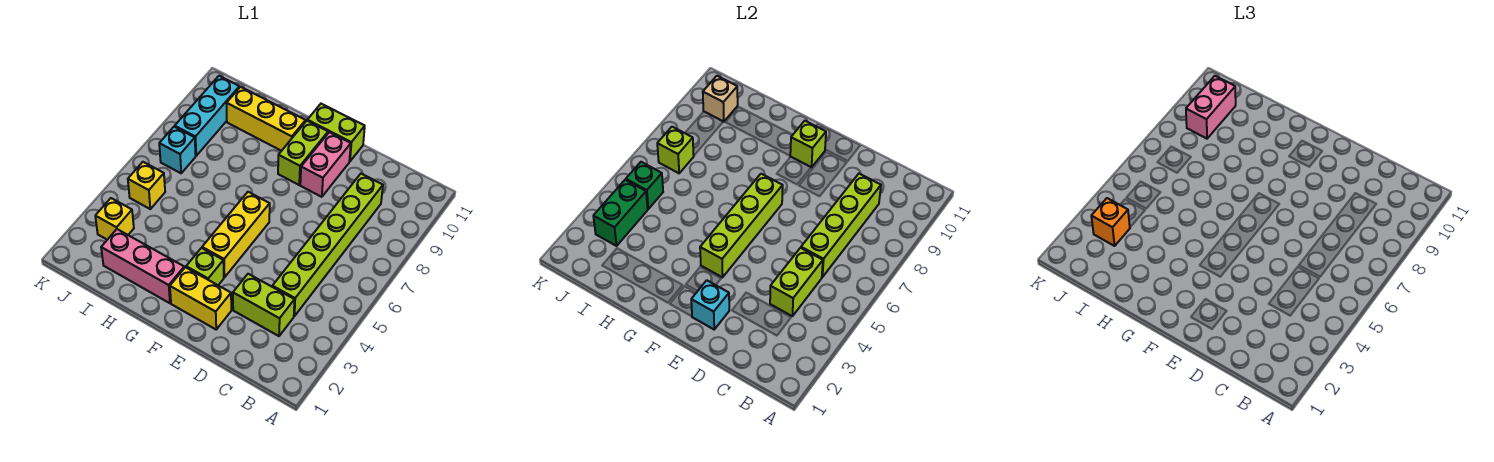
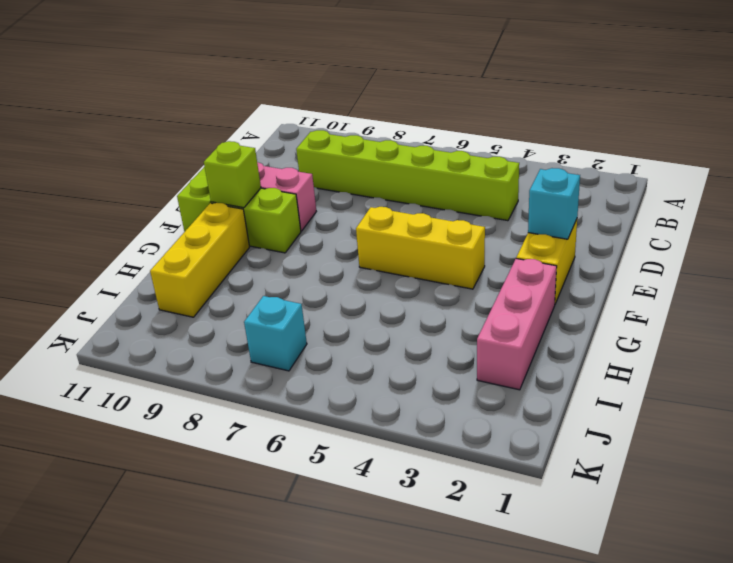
none -> lime 1x2 brick [233,274,294,336]
none -> lime 1x1 brick [186,248,224,285]
none -> yellow 1x1 brick [95,198,134,240]

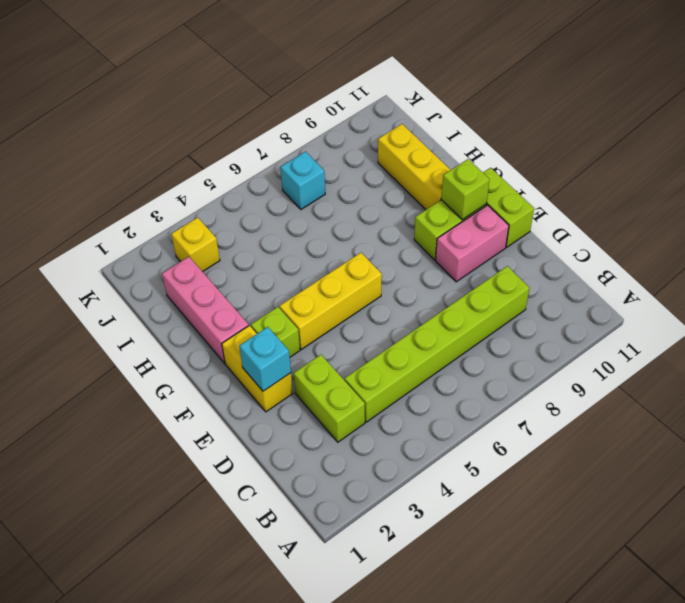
none -> yellow 1x1 brick [128,162,165,209]
none -> cyan 1x3 brick [175,76,239,156]
none -> lime 1x2 brick [770,248,823,316]

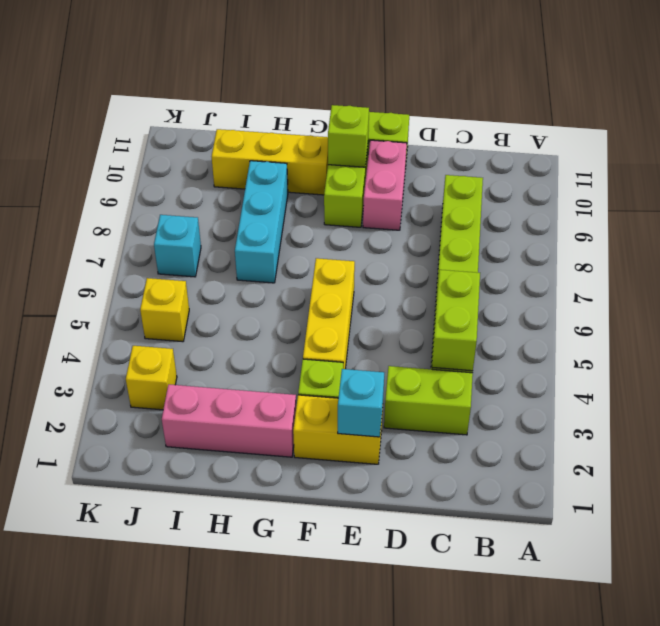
cyan 1x3 brick [235,161,288,283] -> cyan 1x3 brick moved to [175,76,239,156]
none -> lime 1x4 brick [801,174,881,277]
none -> lime 1x4 brick [700,174,783,277]
none -> green 1x2 brick [593,180,648,246]

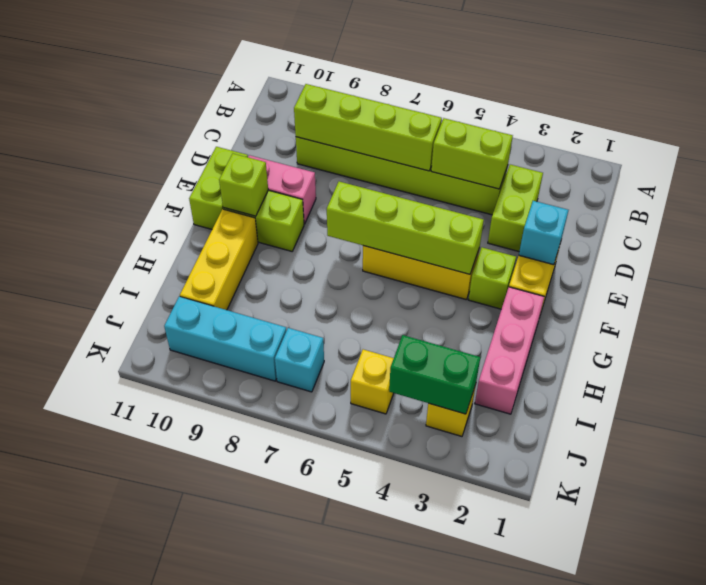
none -> green 1x1 brick [626,162,663,209]
none -> lime 1x1 brick [657,127,694,173]
none -> tan 1x1 brick [703,76,738,122]

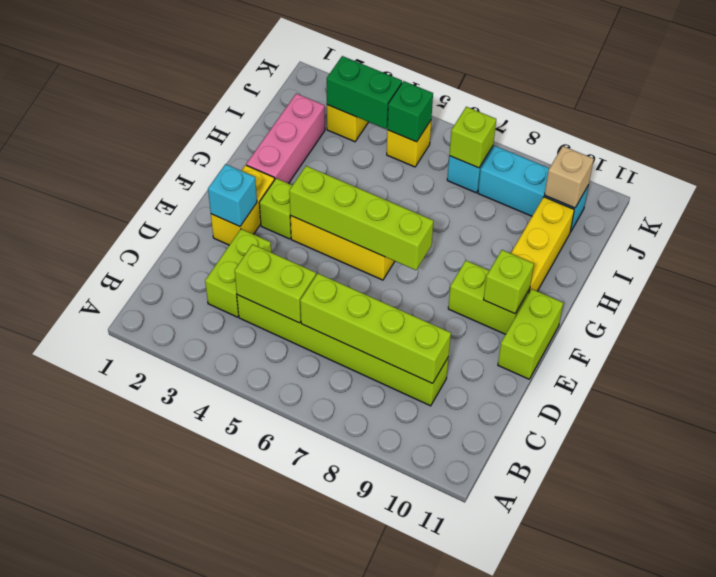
none -> pink 1x2 brick [300,132,351,197]
none -> orange 1x1 brick [1091,198,1130,246]
none -> pink 1x2 brick [1186,76,1236,139]

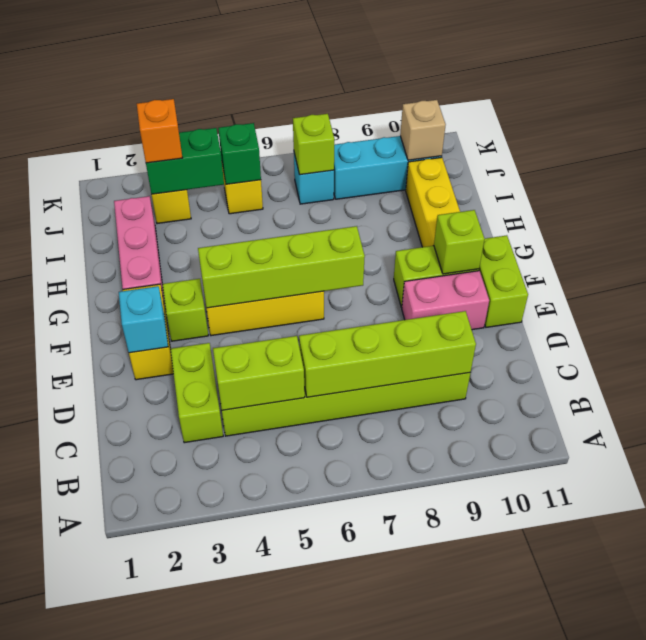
none -> pink 1x2 brick [1186,76,1236,139]

